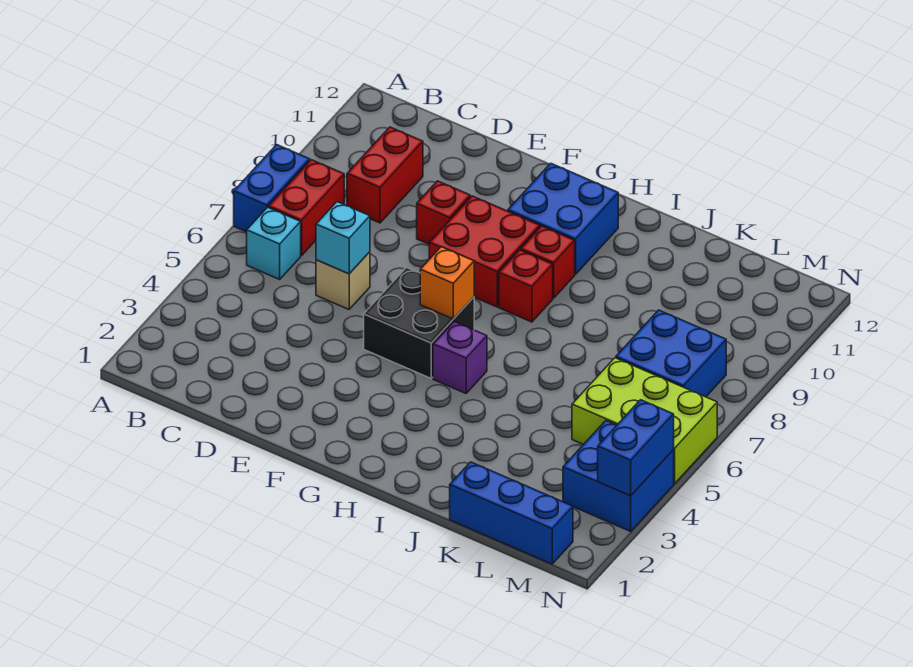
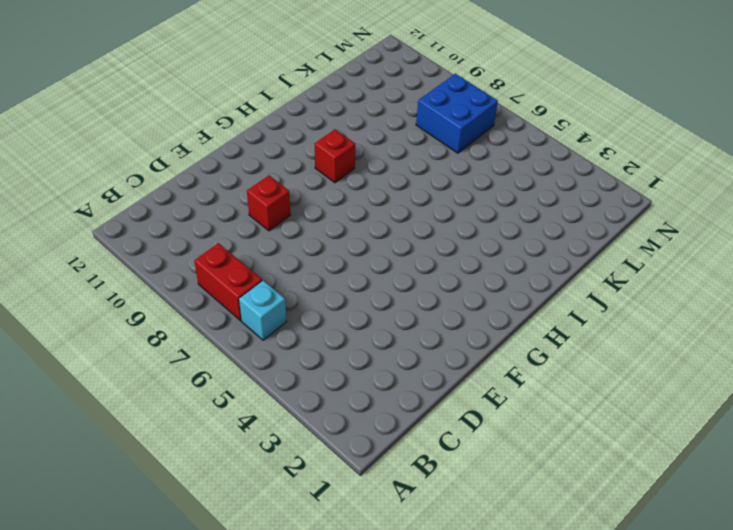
none -> blue 1x2 brick [234,145,310,232]
none -> red 1x2 brick [347,127,423,223]
none -> tan 1x1 brick [316,252,370,309]

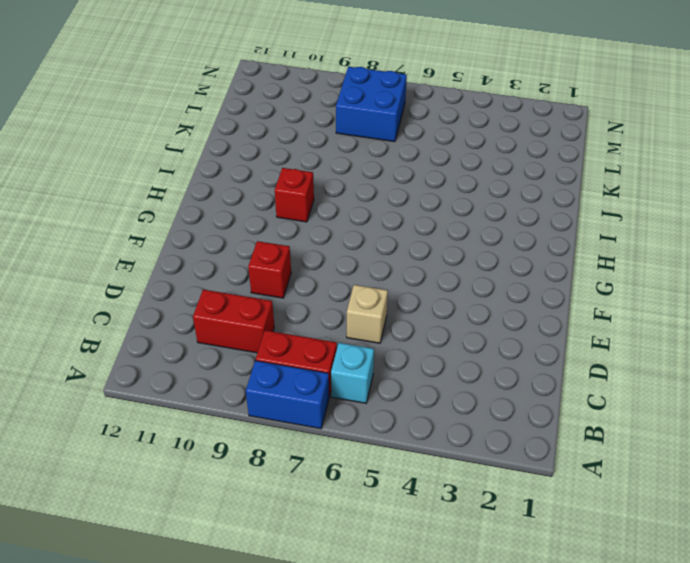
none -> black 2x2 brick [364,268,474,378]
none -> red 2x2 brick [429,196,540,307]
none -> blue 2x2 brick [508,163,618,274]

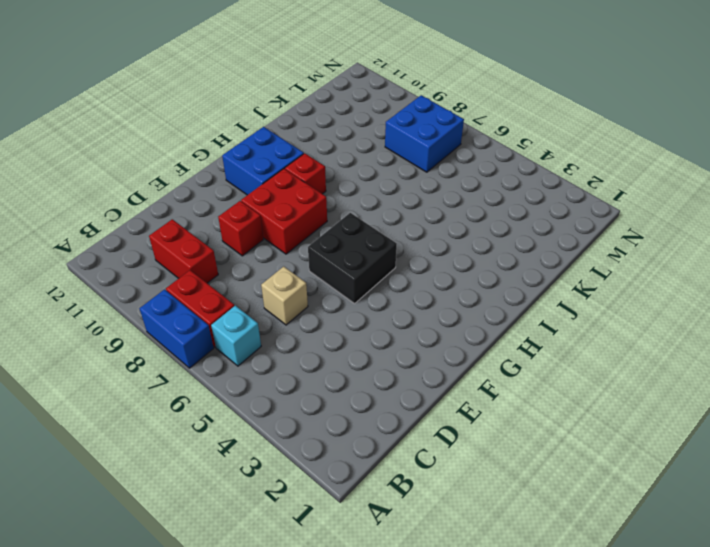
none -> purple 1x1 brick [433,322,487,393]
none -> red 1x1 brick [499,250,553,322]
none -> blue 1x3 brick [450,462,573,564]

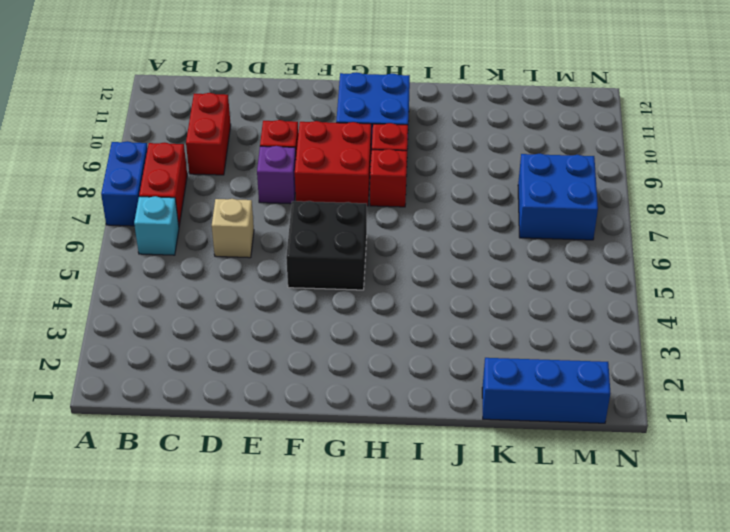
purple 1x1 brick [257,146,296,204] -> purple 1x1 brick moved to [433,322,487,393]
none -> lime 2x3 brick [572,358,717,484]
none -> blue 2x2 brick [563,421,674,531]
none -> cyan 1x1 brick [316,202,370,274]

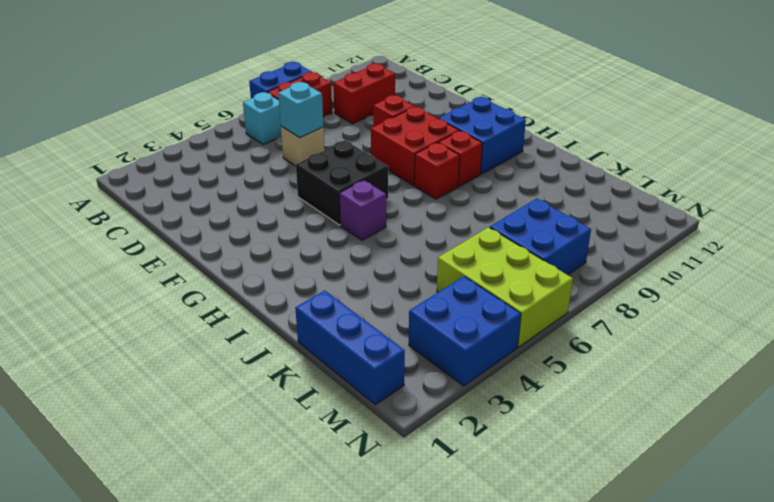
none -> orange 1x1 brick [420,247,474,319]
none -> blue 1x2 brick [598,400,674,496]

